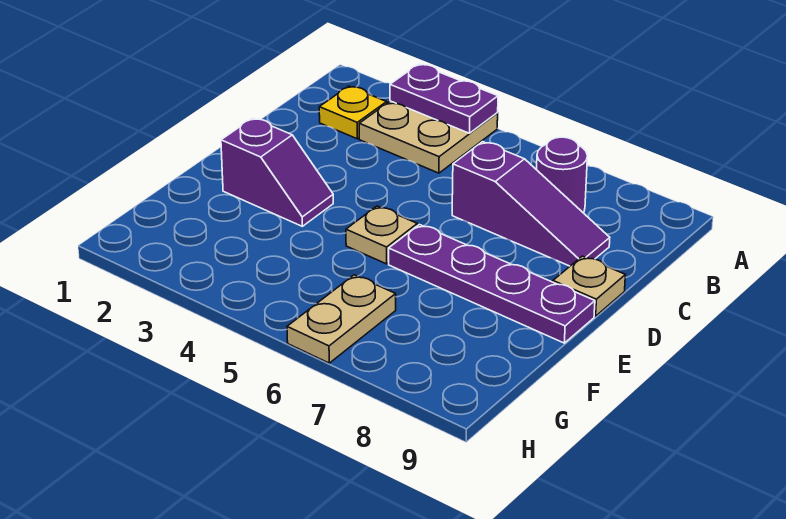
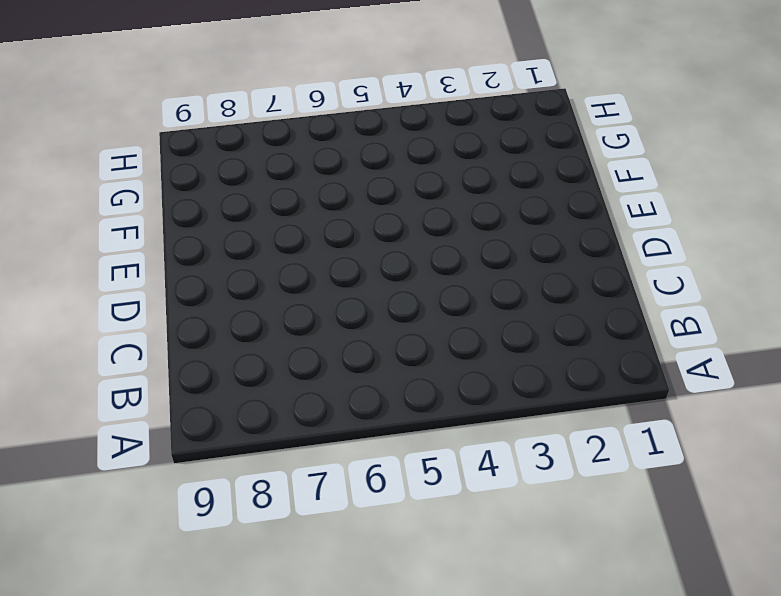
none -> tan 2x2 plate [359,101,498,173]
none -> yellow 1x1 plate [319,86,387,139]

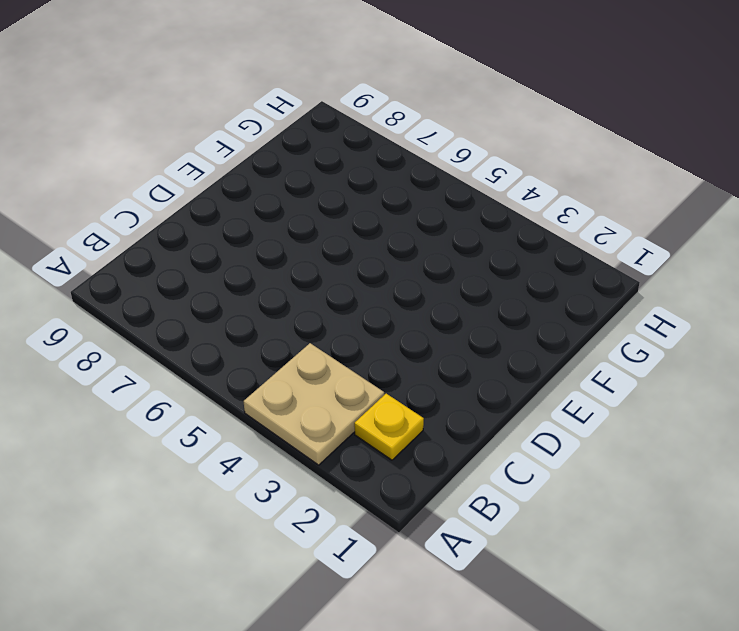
none -> purple 1x1 round brick [537,137,587,212]
none -> purple 1x3 slope [452,142,610,266]

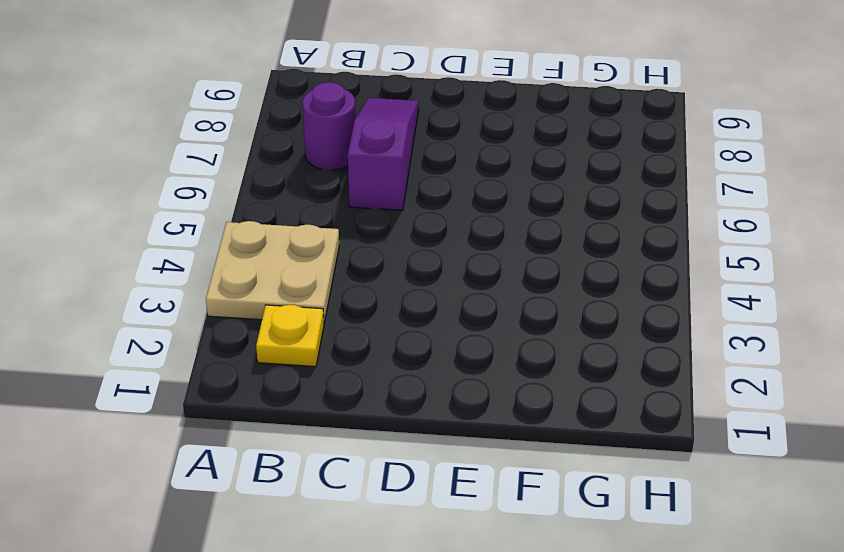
none -> tan 1x1 plate [553,256,625,316]
none -> purple 1x2 slope [221,118,333,226]

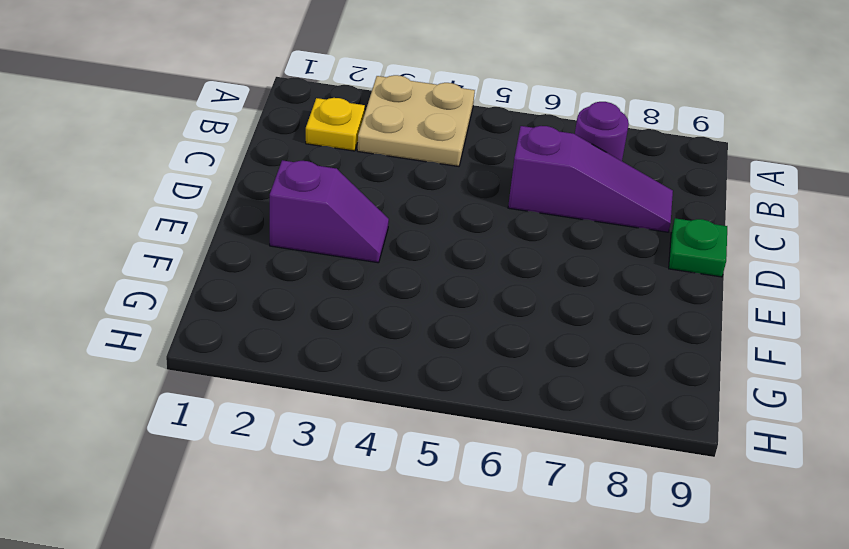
green 1x1 plate [669,218,727,277] -> tan 1x1 plate [553,256,625,316]
none -> tan 1x1 plate [346,206,417,264]
none -> purple 1x4 plate [389,225,595,343]

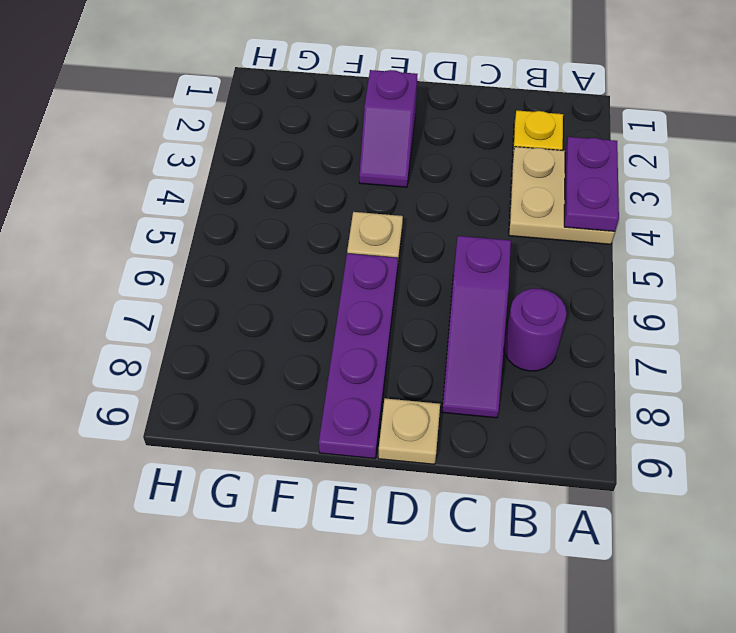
none -> tan 1x2 plate [287,275,396,363]

